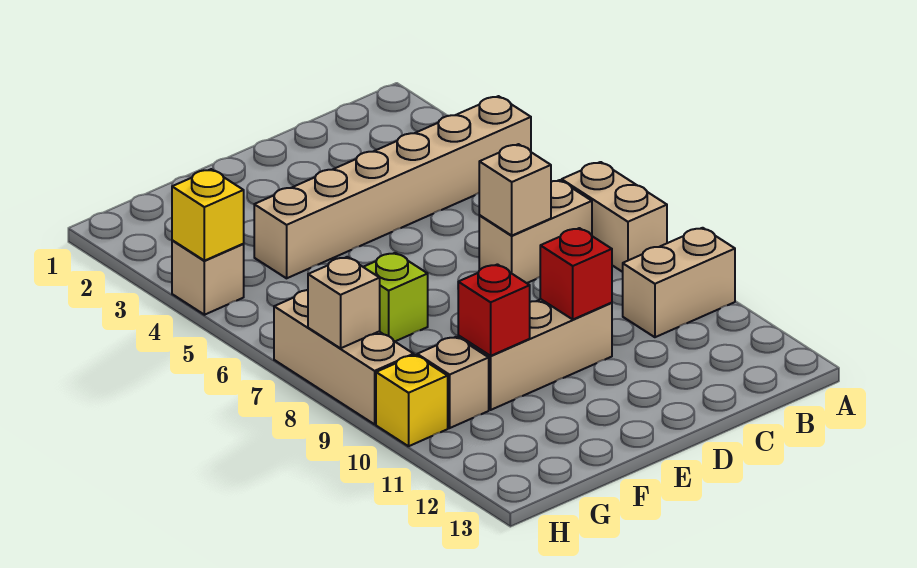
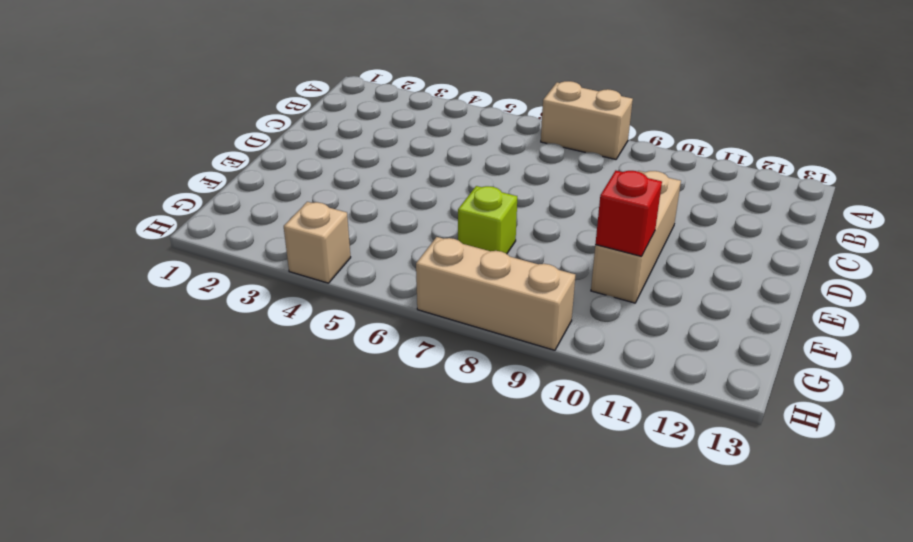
none -> tan 1x6 brick [254,96,531,278]
none -> tan 1x2 brick [623,228,735,337]
none -> tan 1x2 brick [479,180,592,283]

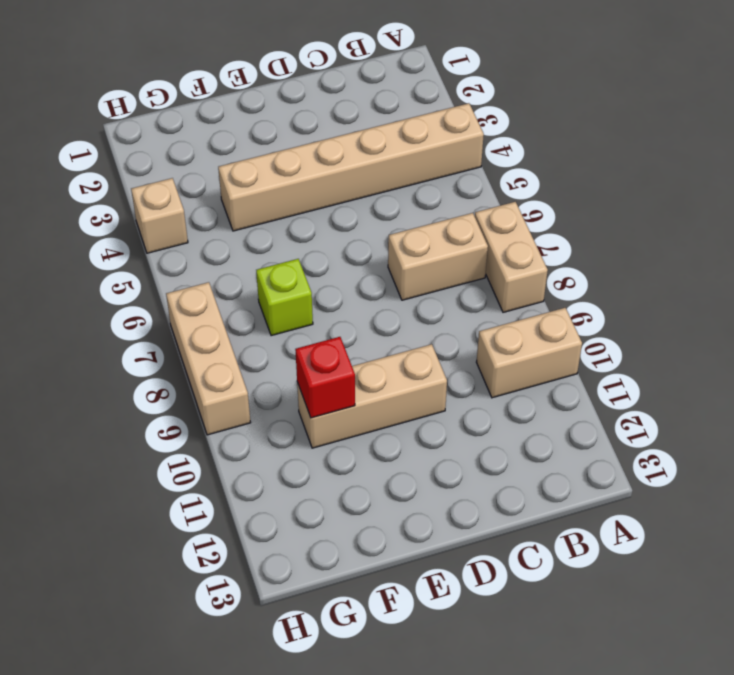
none -> tan 1x1 brick [417,337,489,428]
none -> yellow 1x1 brick [376,355,448,446]
none -> tan 1x1 brick [479,144,551,235]

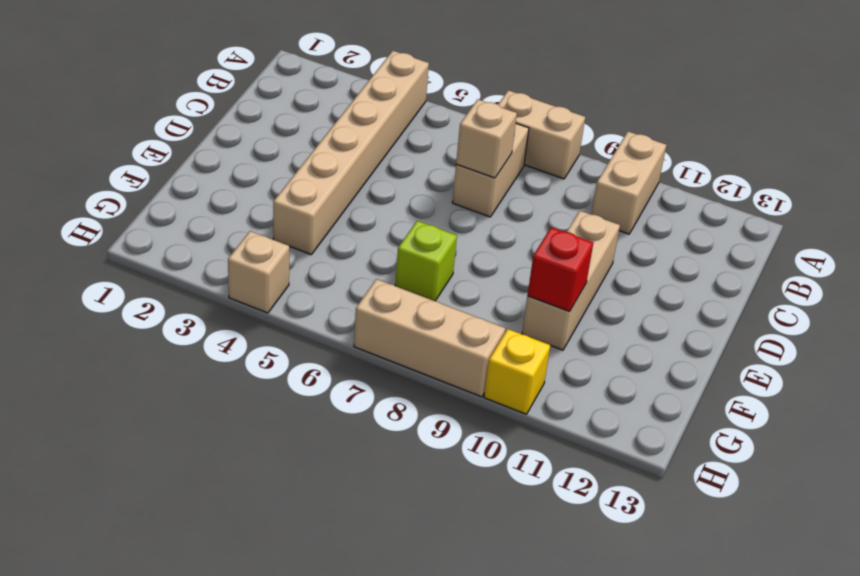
none -> tan 1x1 brick [417,337,489,428]
none -> red 1x1 brick [540,228,612,319]
none -> yellow 1x1 brick [172,169,244,261]

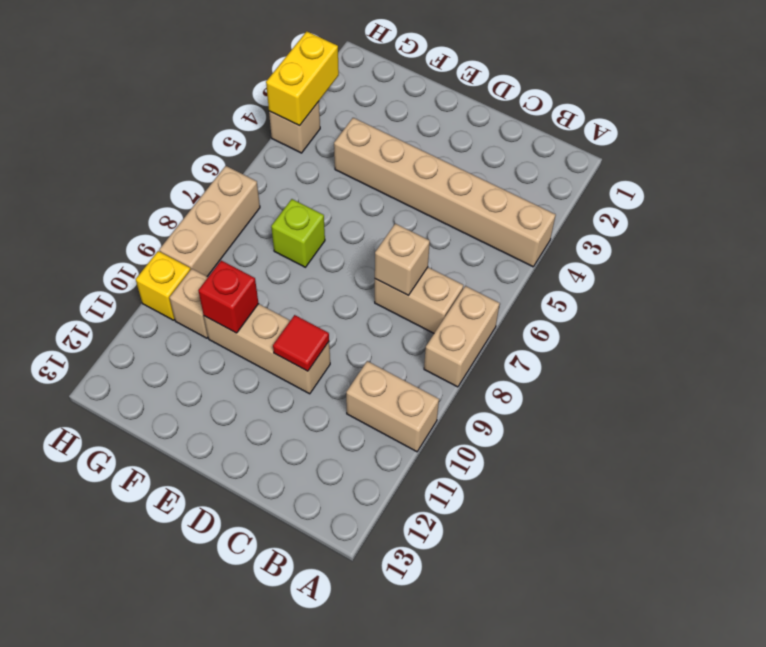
red 1x1 tile [273,315,329,371] -> red 1x1 brick [540,228,612,319]
yellow 1x2 brick [266,31,339,126] -> yellow 1x1 brick [172,169,244,261]
none -> tan 1x1 brick [308,257,380,348]

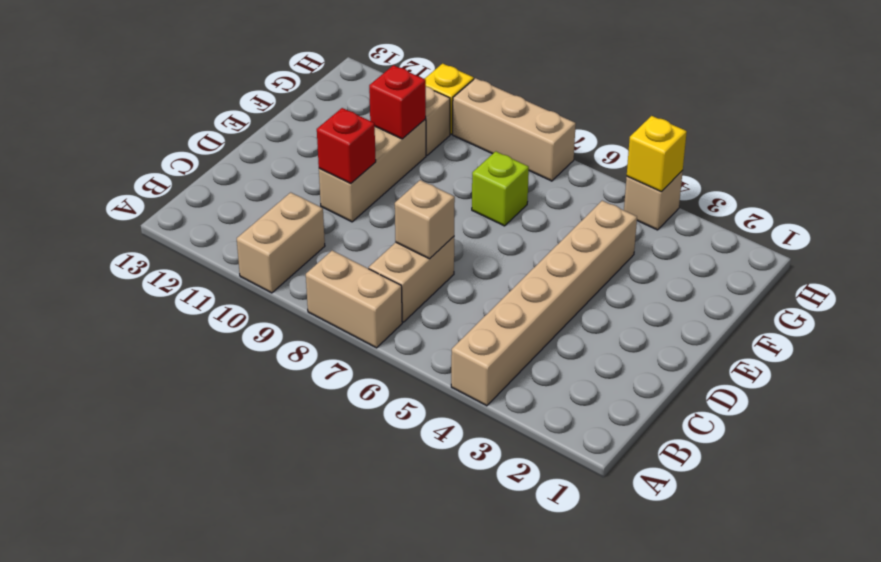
none -> tan 1x1 brick [308,257,380,348]

